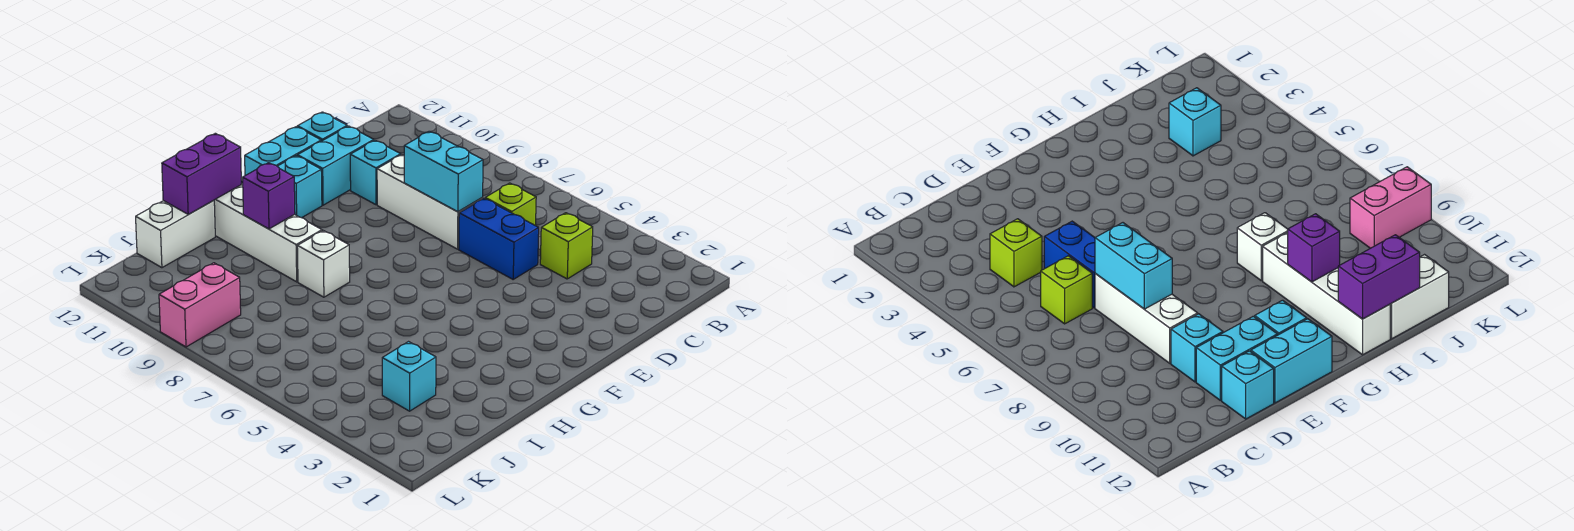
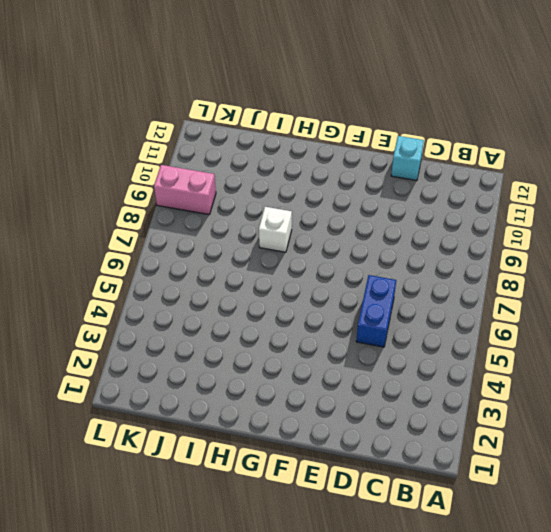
none -> lime 1x1 brick [540,213,593,279]
none -> lime 1x1 brick [485,183,536,226]
none -> white 1x3 brick [377,155,483,249]

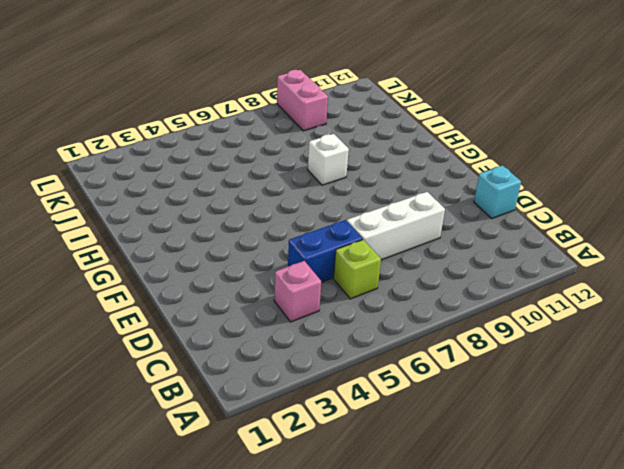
pink 1x1 brick [274,261,321,322] -> lime 1x1 brick [540,213,593,279]
none -> cyan 1x1 brick [350,140,401,205]
none -> cyan 1x2 brick [297,126,374,205]
none -> cyan 1x2 brick [245,127,321,176]

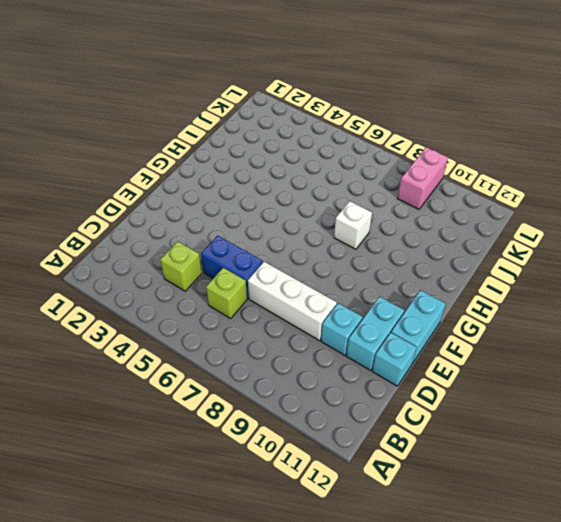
none -> cyan 1x1 brick [277,156,322,218]
none -> white 1x4 brick [214,185,322,282]
none -> white 1x2 brick [136,201,215,268]

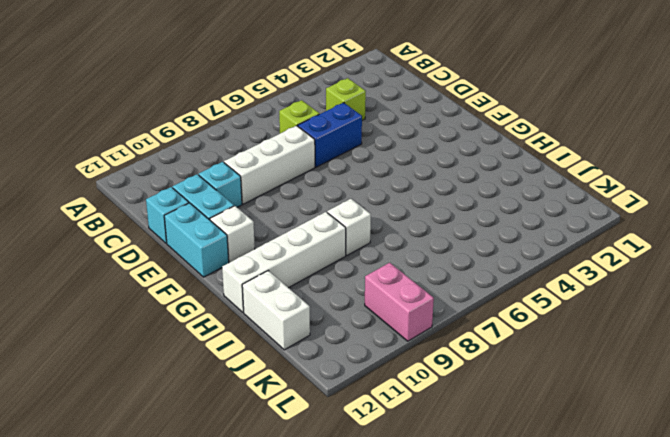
white 1x1 brick [210,206,255,263] -> cyan 1x1 brick [277,156,322,218]
none -> cyan 1x1 brick [382,342,436,411]
none -> cyan 1x2 brick [404,131,483,212]
none -> purple 1x1 brick [243,163,295,229]

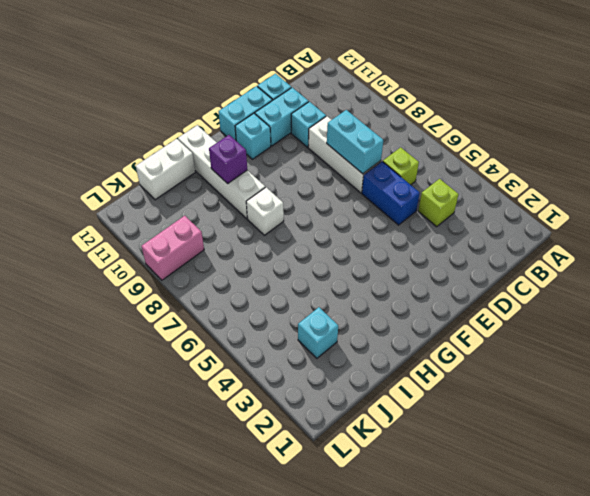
none -> purple 1x2 brick [162,133,241,214]

